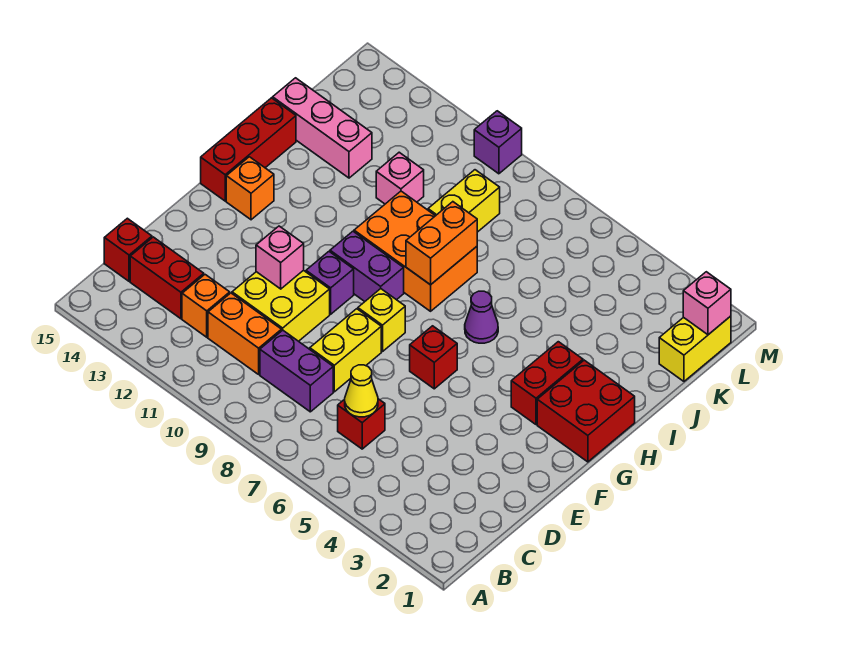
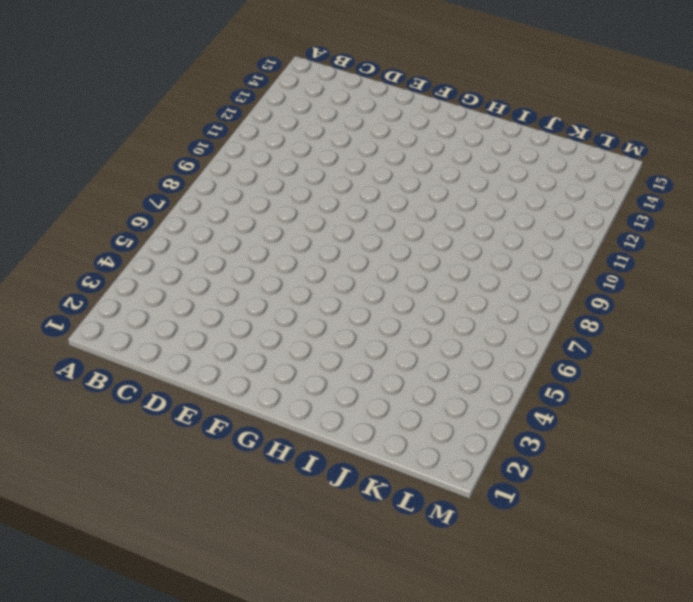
none -> red 1x1 brick [338,399,385,449]
none -> purple 1x2 brick [260,330,333,412]
none -> orange 1x2 brick [208,293,282,374]

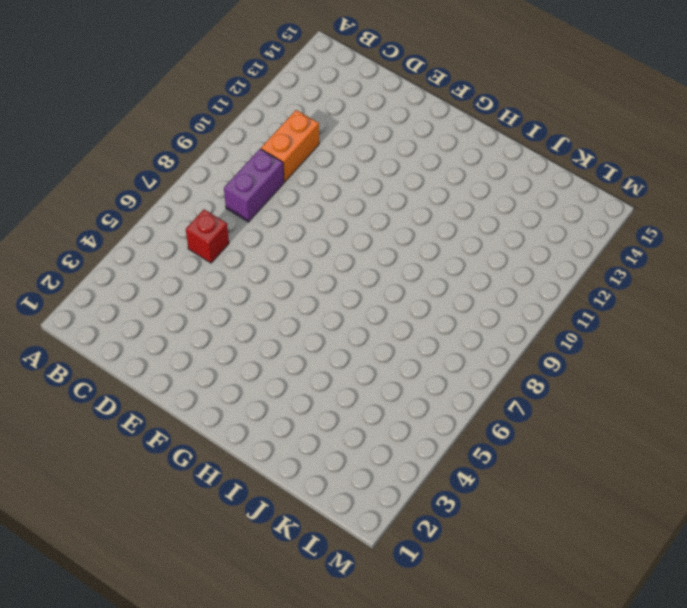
none -> orange 1x1 brick [182,275,230,337]
none -> red 1x2 brick [130,237,204,319]
none -> red 1x1 brick [104,218,152,281]

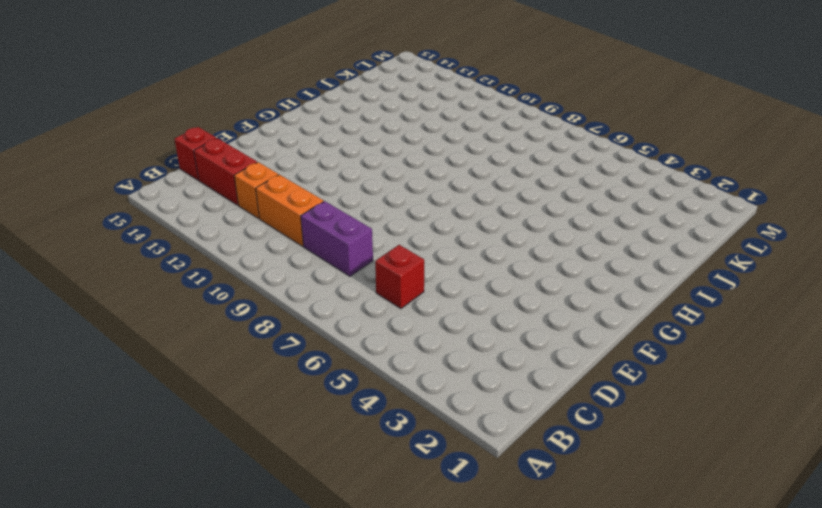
none -> yellow 1x2 brick [310,309,381,392]
none -> yellow 2x2 brick [232,270,330,341]
none -> red 1x1 brick [410,326,457,389]

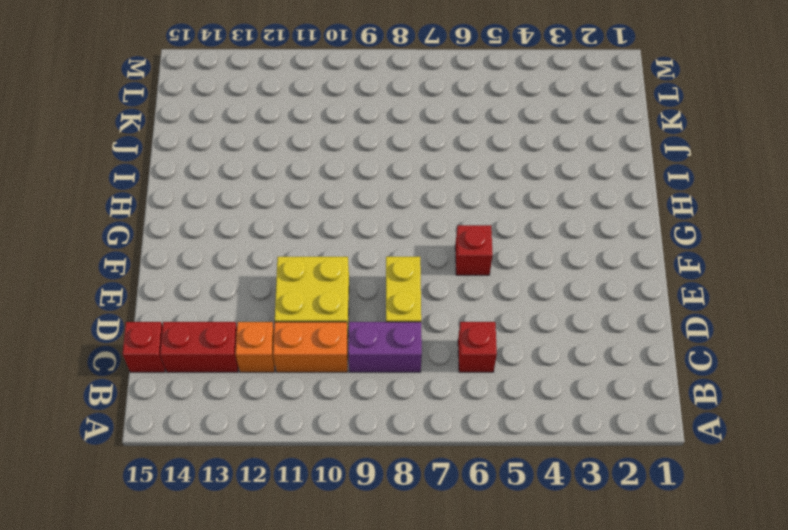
none -> yellow 1x1 brick [358,289,405,352]
none -> purple 1x1 brick [306,252,354,314]
none -> red 2x2 brick [537,360,635,462]

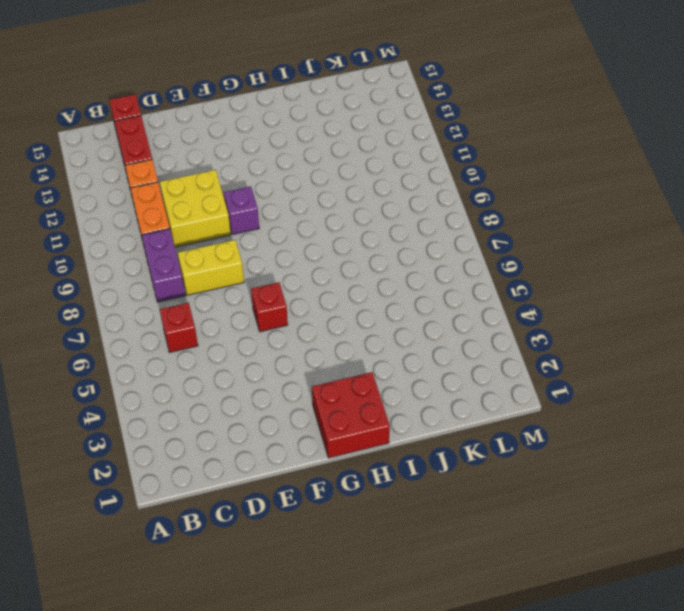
none -> yellow 1x1 brick [358,289,405,352]
none -> red 1x2 brick [511,342,583,425]
none -> purple 1x2 brick [330,231,404,301]

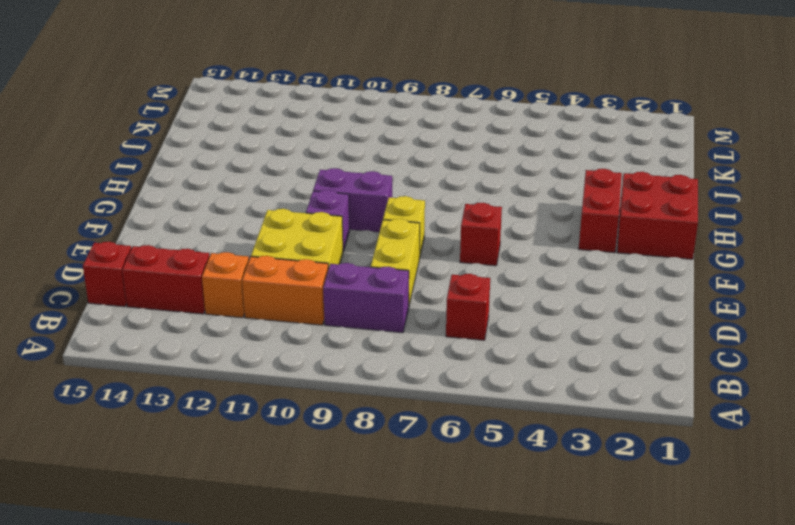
none -> orange 1x1 brick [226,157,274,220]
none -> red 1x3 brick [201,98,296,201]
none -> purple 1x1 cone [465,291,498,343]

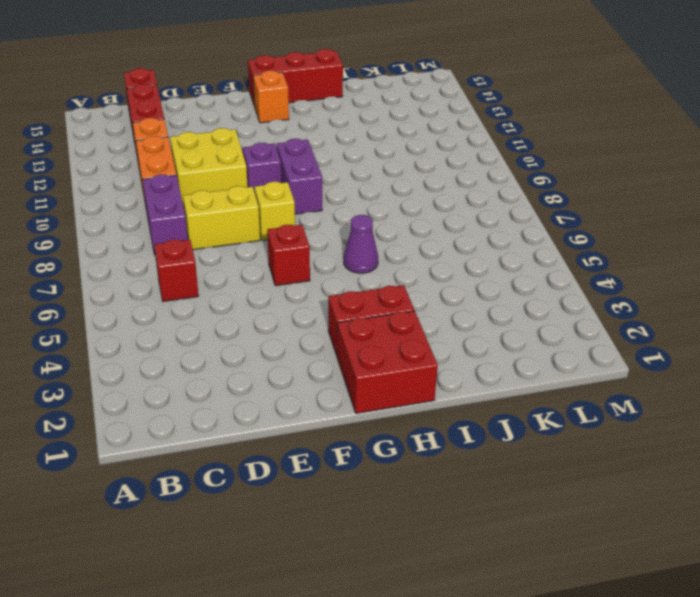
none -> orange 2x3 brick [354,191,477,311]
none -> yellow 1x2 brick [428,170,500,232]
none -> pink 1x1 brick [376,152,424,204]

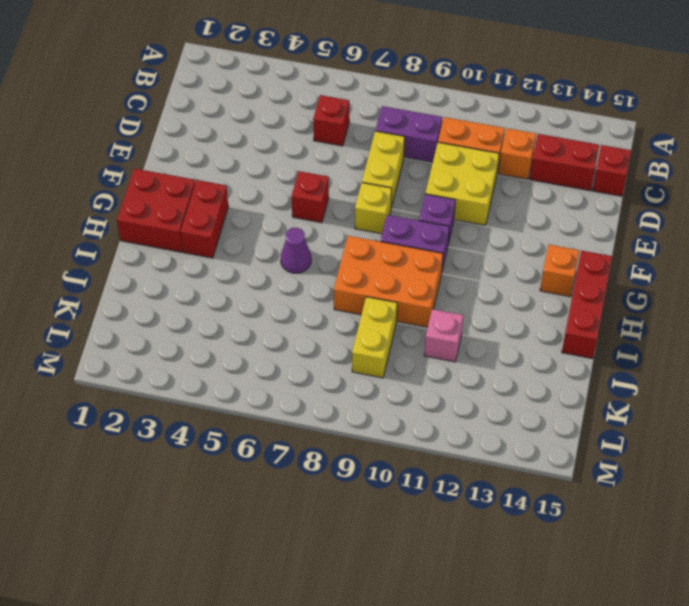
none -> pink 1x3 brick [273,78,372,178]
none -> yellow 1x2 brick [659,316,731,381]
none -> purple 1x1 brick [474,111,522,174]

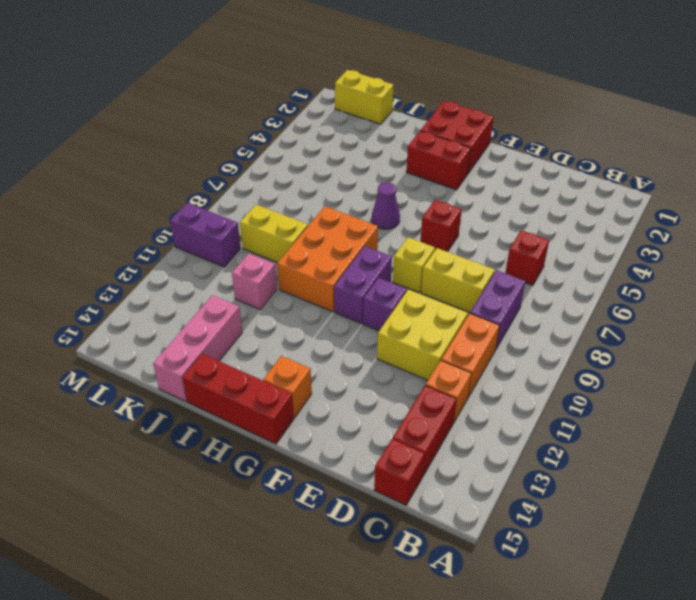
purple 1x2 brick [170,203,241,267] -> purple 1x1 brick [474,111,522,174]
none -> yellow 1x1 cone [345,365,378,417]
none -> pink 1x1 brick [256,226,304,289]
none -> orange 1x2 brick [406,202,477,285]

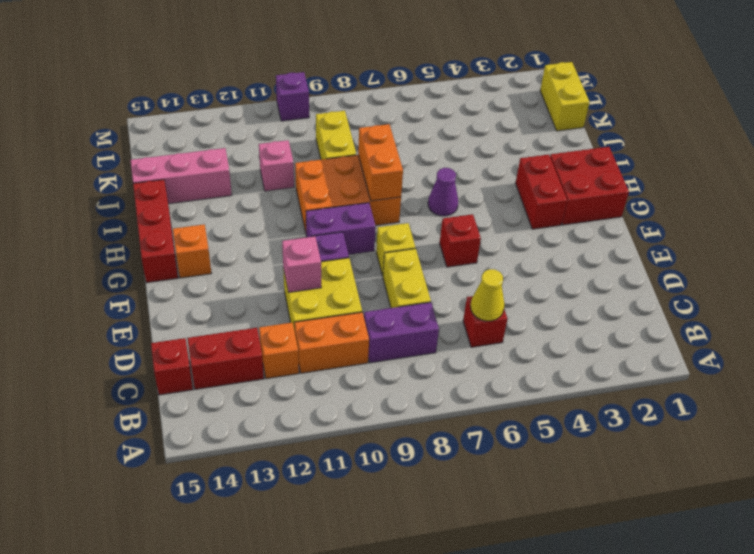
none -> pink 1x1 brick [683,272,731,335]

